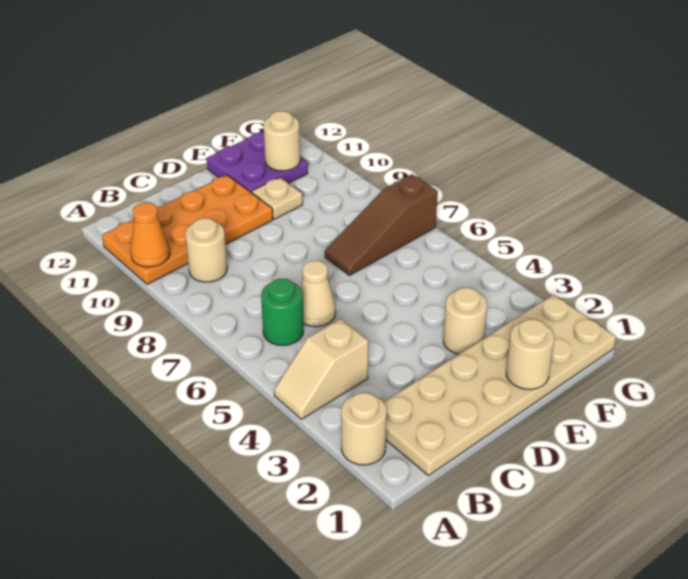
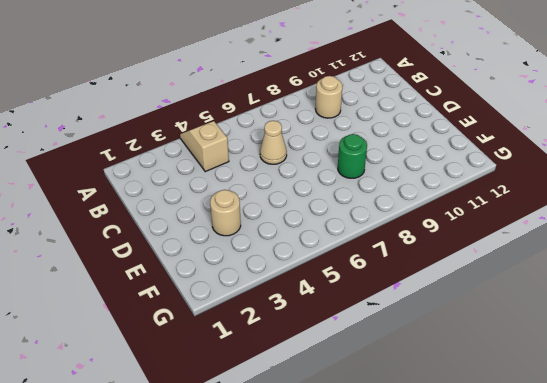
green 1x1 round brick [338,134,367,178] -> green 1x1 round brick moved to [261,279,303,346]
none -> tan 1x1 round brick [341,393,387,465]
none -> orange 2x4 plate [102,175,273,284]
none -> tan 2x6 plate [384,294,616,476]

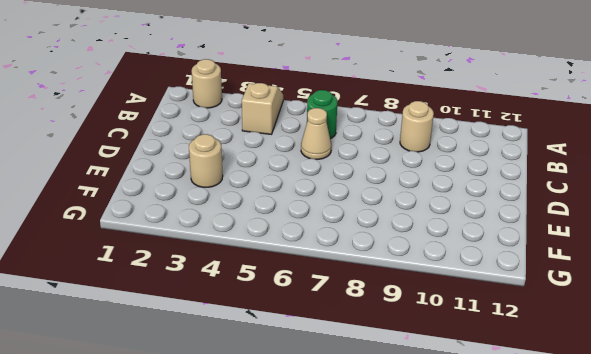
none -> orange 2x4 plate [102,175,273,284]
none -> tan 2x6 plate [384,294,616,476]
none -> brown 1x3 slope [325,174,438,275]

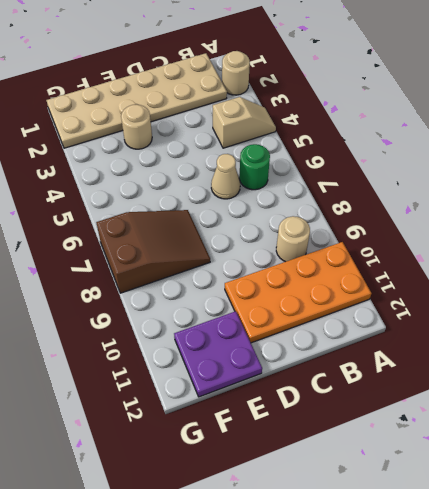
brown 2x3 slope [96,210,210,293] -> brown 1x3 slope [325,174,438,275]
none -> tan 1x1 plate [252,177,303,219]
none -> orange 1x1 cone [130,202,170,267]
none -> tan 1x1 round brick [506,319,554,389]

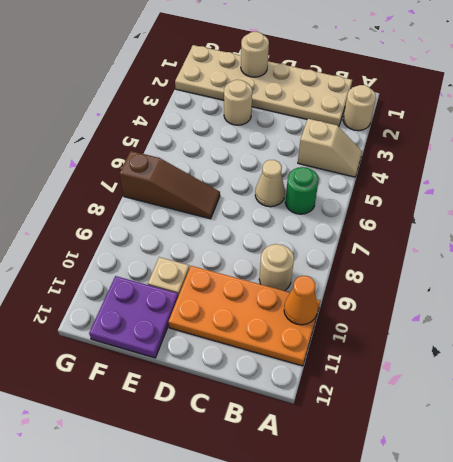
none -> tan 1x1 round brick [264,111,300,171]

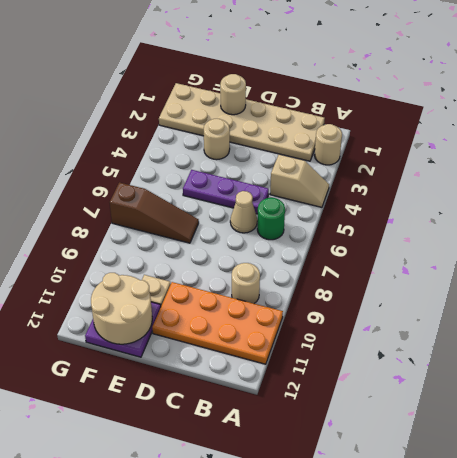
purple 1x3 plate [183,170,269,214] -> none
tan 2x2 round brick [91,273,152,344] -> tan 1x1 round brick [264,111,300,171]
none -> orange 1x1 cone [130,202,170,267]

